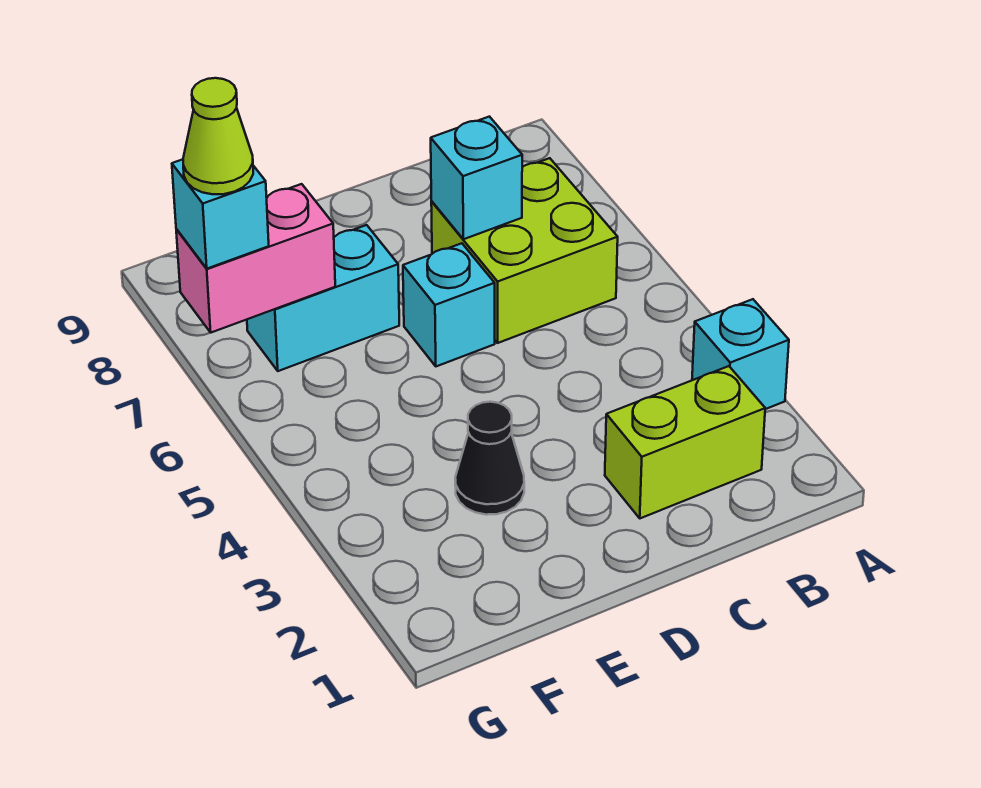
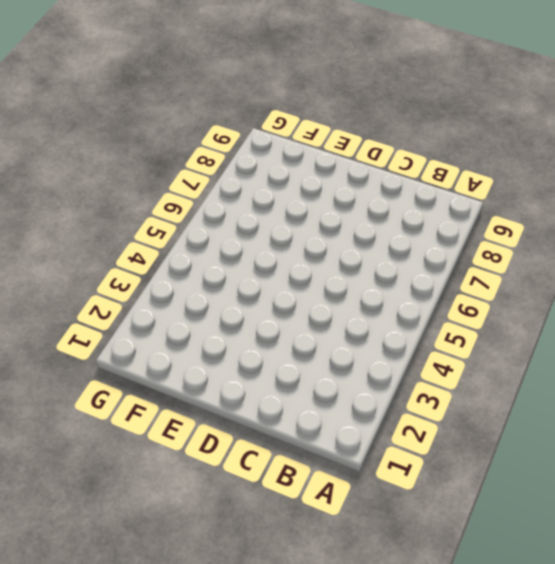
none -> cyan 1x1 brick [692,299,789,409]
none -> lime 1x2 brick [605,366,765,518]

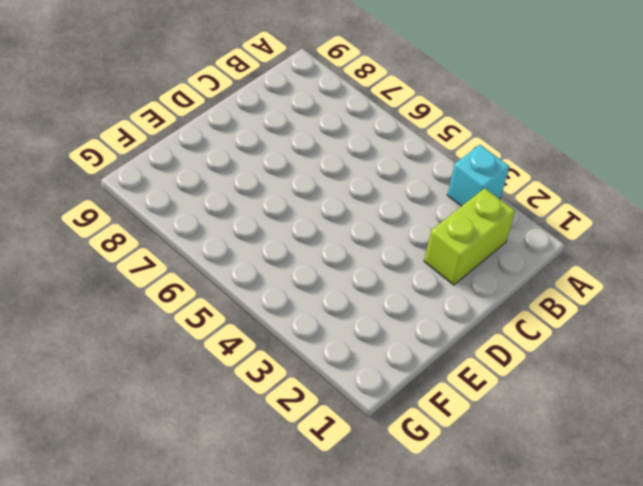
none -> lime 2x2 brick [431,158,618,343]
none -> cyan 1x1 brick [403,243,495,366]

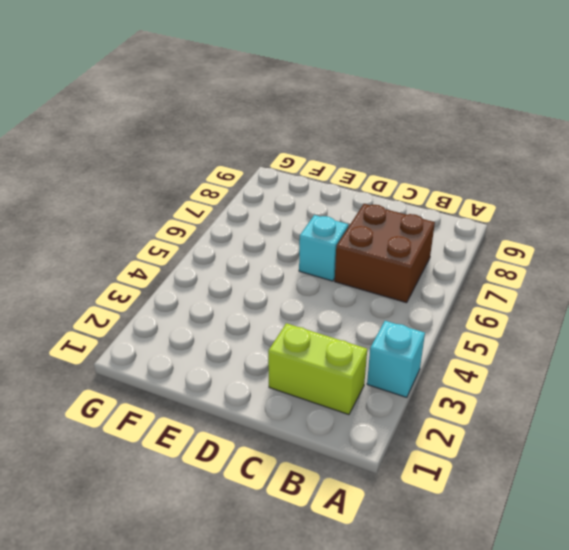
brown 2x2 brick [335,204,435,303] -> lime 2x2 brick [431,158,618,343]
none -> black 1x1 cone [455,402,524,515]
none -> cyan 1x2 brick [247,225,399,371]

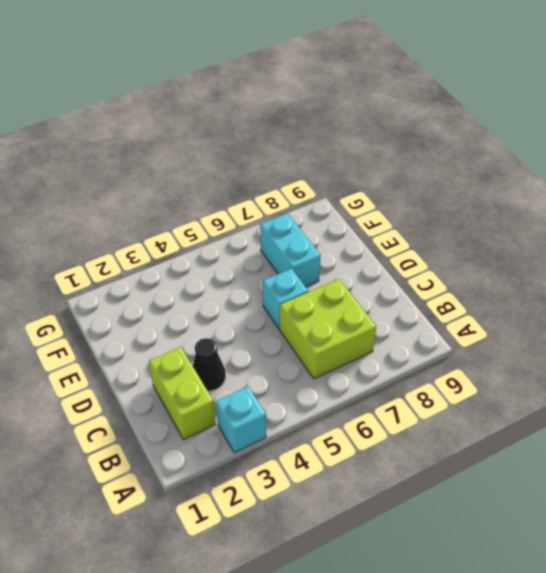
black 1x1 cone [193,338,226,391] -> black 1x1 cone moved to [455,402,524,515]
none -> cyan 1x1 brick [431,117,522,239]
none -> pink 1x2 brick [176,184,335,333]

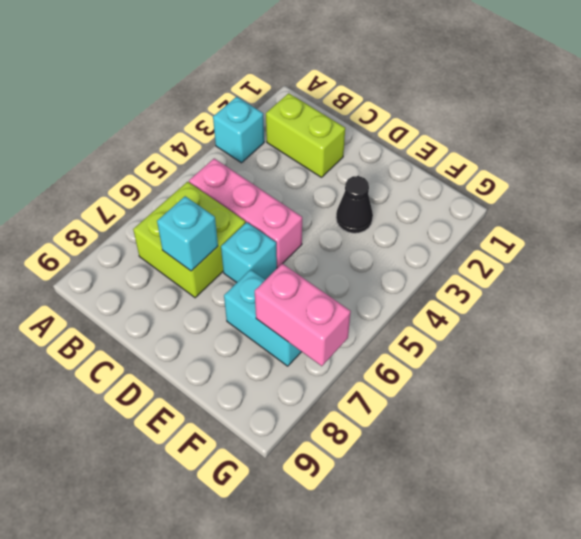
pink 1x3 brick [189,158,302,268] -> none
none -> cyan 1x1 brick [172,159,269,269]
none -> lime 1x1 cone [183,78,253,194]

